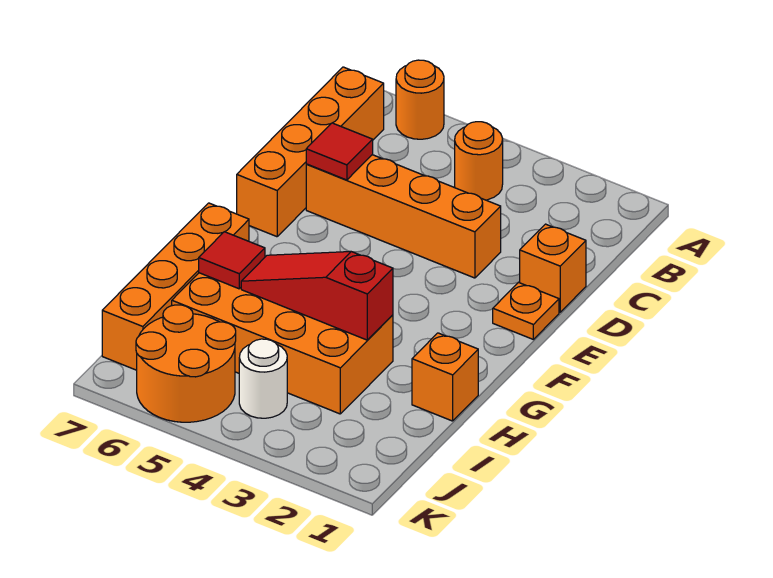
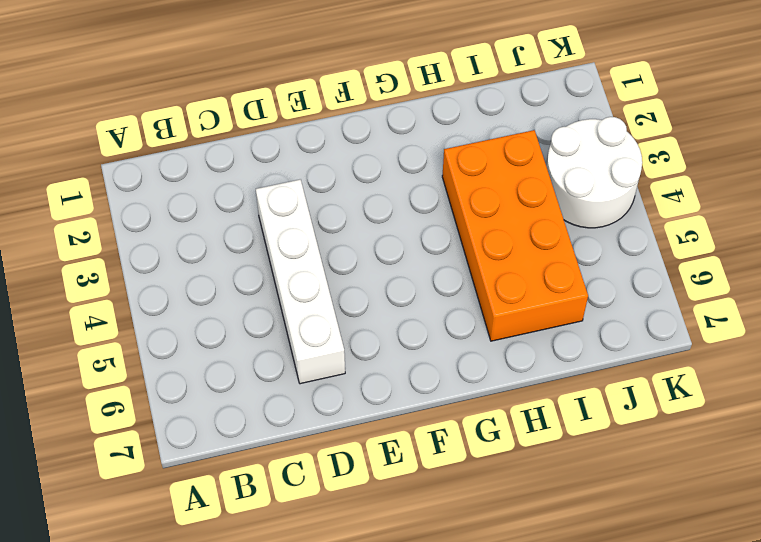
white 1x4 brick [256,179,345,384] -> orange 1x4 brick [306,155,501,278]
white 2x2 round brick [546,117,642,228] -> white 1x1 round brick [239,339,287,418]
none -> orange 1x1 round brick [396,60,444,139]
none -> orange 1x1 round brick [455,122,503,200]
none -> orange 1x4 brick [237,67,384,237]

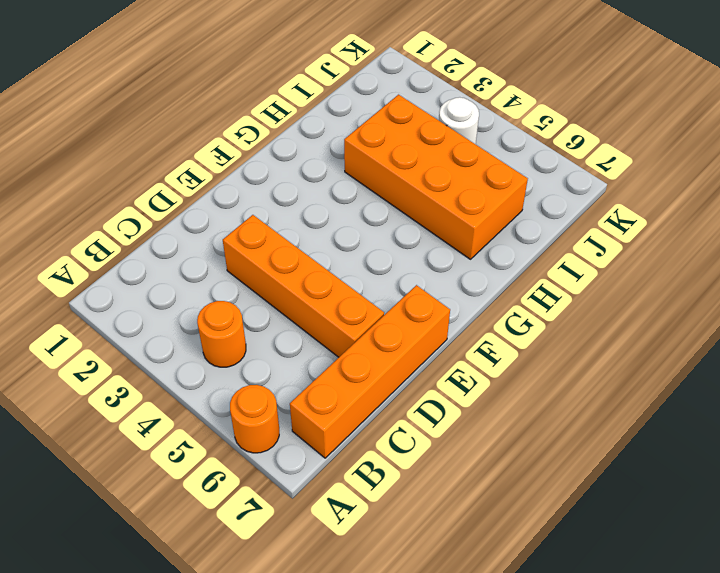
none -> orange 1x1 brick [520,224,586,312]
none -> orange 1x1 plate [493,282,559,339]
none -> orange 1x4 brick [102,203,249,370]

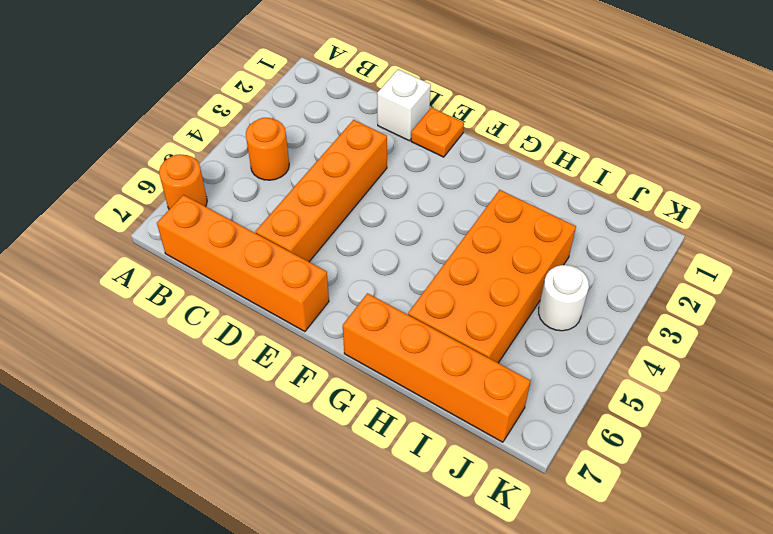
white 1x1 brick [377,69,431,141] -> orange 1x1 brick [520,224,586,312]
none -> orange 1x1 brick [412,333,478,421]
none -> orange 2x2 round brick [136,305,236,422]
none -> red 1x1 tile [306,123,373,180]

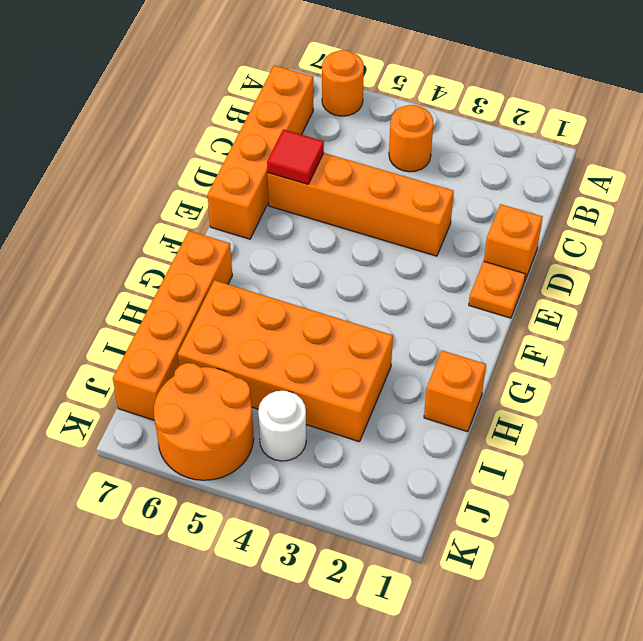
none -> red 1x3 slope [241,252,393,340]
none -> red 1x1 tile [199,232,265,289]

